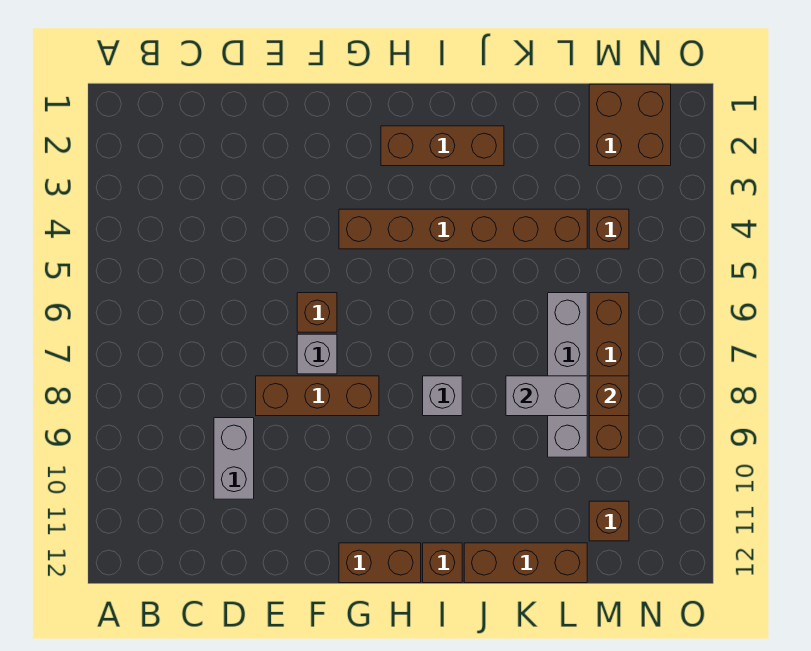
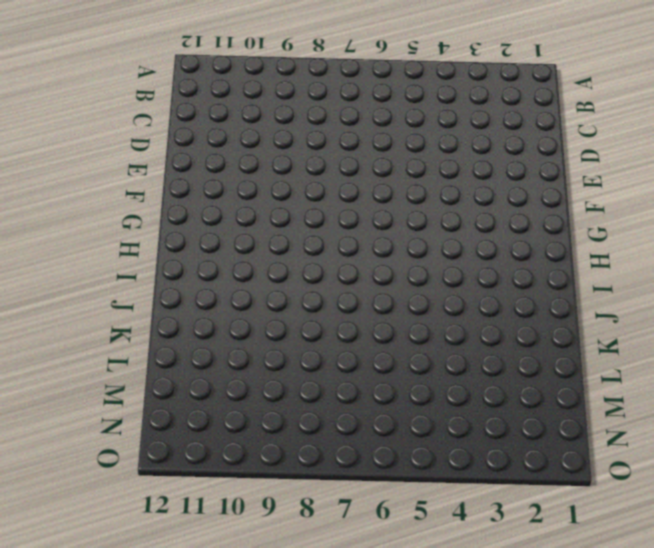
none -> grey 1x2 brick [214,418,254,499]
none -> brown 1x3 brick [256,376,379,416]
none -> brown 1x1 brick [297,293,337,332]

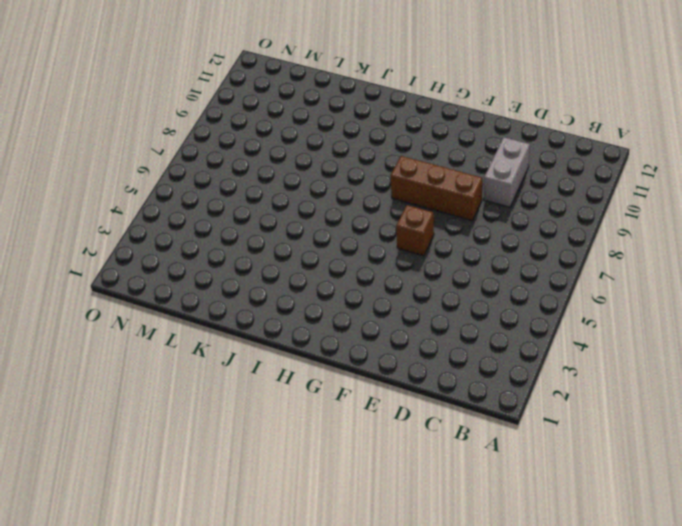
none -> grey 1x1 brick [297,334,337,374]
none -> brown 1x6 brick [339,209,587,249]
none -> brown 1x2 brick [339,543,421,583]

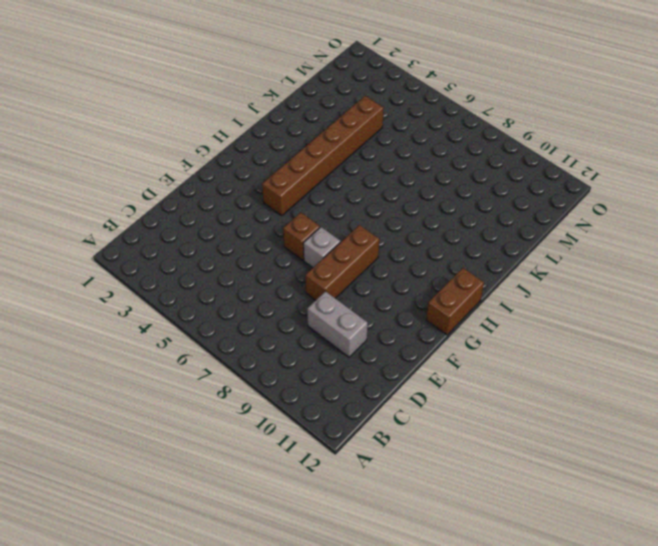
none -> brown 1x3 brick [381,126,504,166]
none -> grey 1x1 brick [423,376,462,416]
none -> brown 1x1 brick [423,543,462,583]

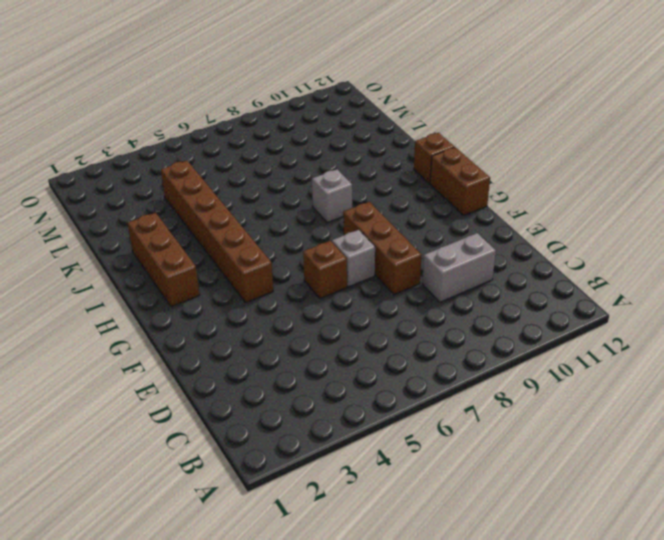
none -> brown 1x3 brick [464,543,587,583]
none -> grey 1x4 brick [548,293,587,457]
none -> brown 2x2 brick [589,84,671,166]

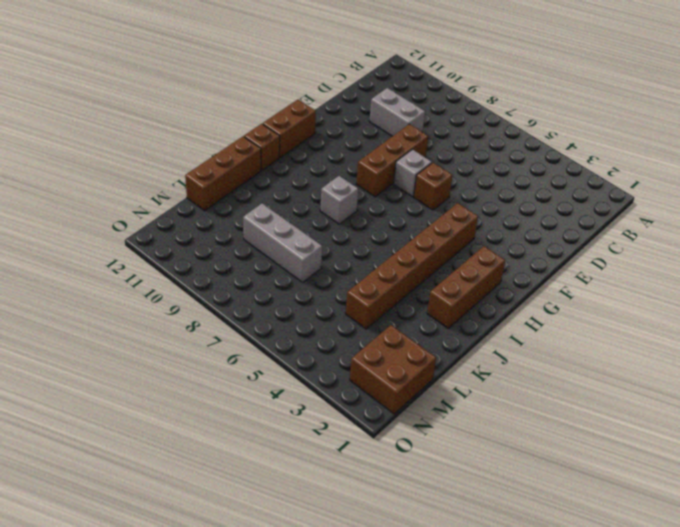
grey 1x3 brick [243,203,322,282] -> grey 1x4 brick [548,293,587,457]
none -> brown 1x1 brick [589,209,629,249]
none -> brown 1x4 brick [589,293,629,457]
none -> brown 1x1 brick [589,501,629,541]

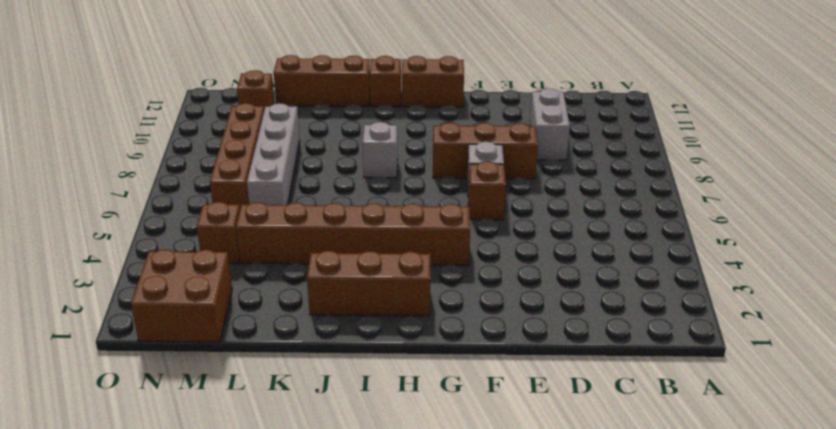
none -> grey 1x2 brick [506,376,587,416]
none -> brown 1x1 brick [589,376,629,416]

